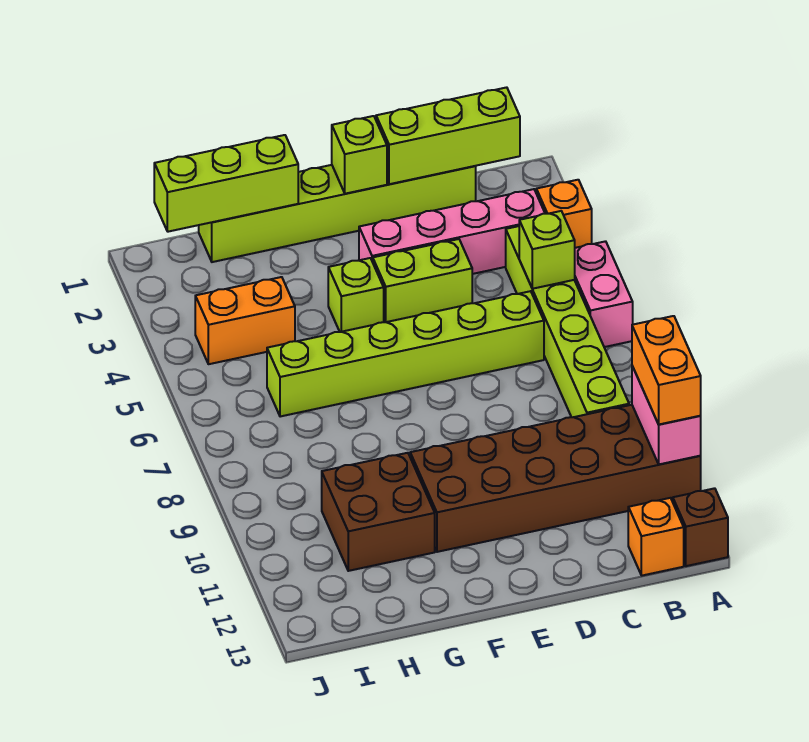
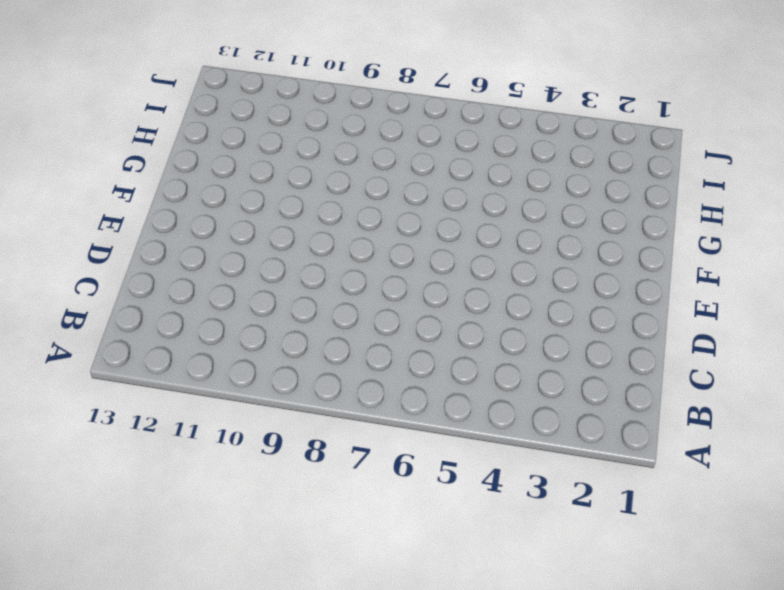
none -> orange 1x1 brick [536,180,592,248]
none -> pink 1x2 brick [575,241,633,347]
none -> brown 2x6 brick [410,405,701,552]

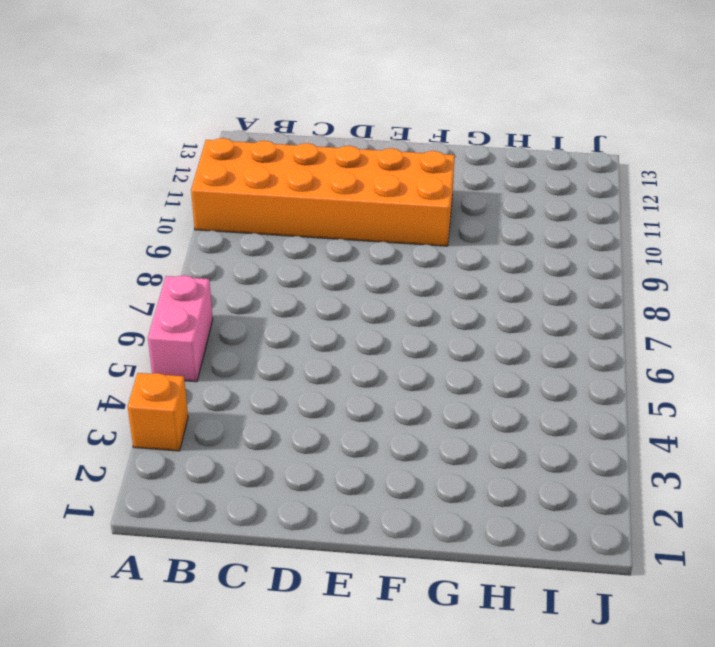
orange 2x6 brick [191,138,455,246] -> brown 2x6 brick [410,405,701,552]
none -> brown 1x1 brick [672,488,728,566]
none -> pink 1x4 brick [359,189,545,274]
none -> lime 1x6 brick [506,226,629,417]

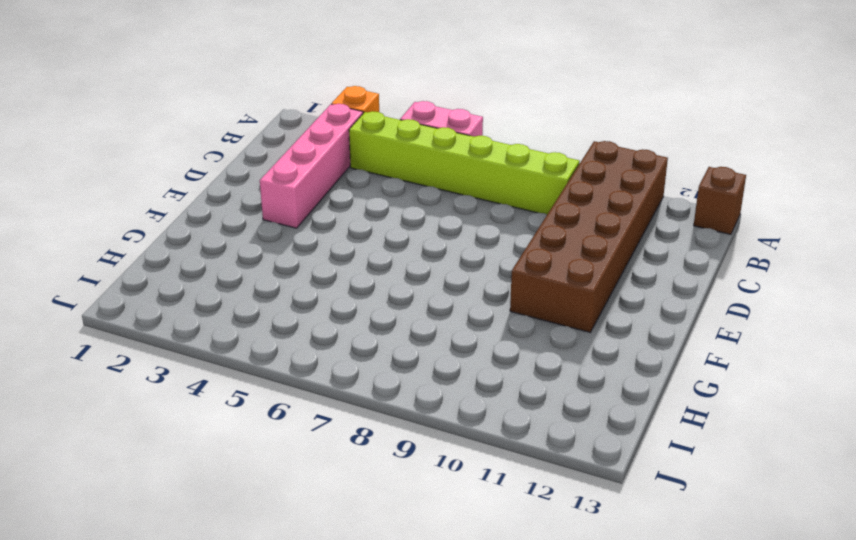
none -> orange 1x1 brick [628,498,684,576]
none -> lime 1x6 brick [199,165,476,262]
none -> lime 1x6 brick [267,291,544,417]

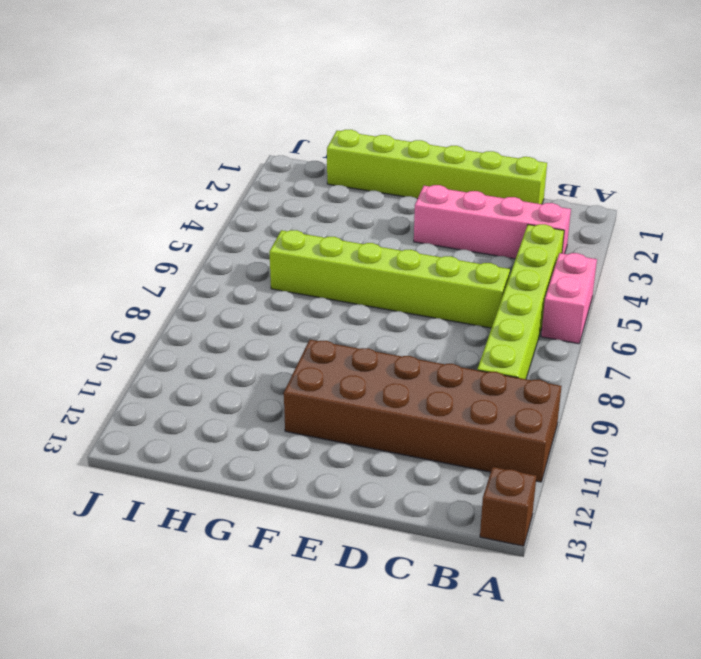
none -> orange 1x1 brick [536,180,592,248]
none -> orange 1x1 brick [628,498,684,576]
none -> lime 1x2 brick [373,239,472,322]

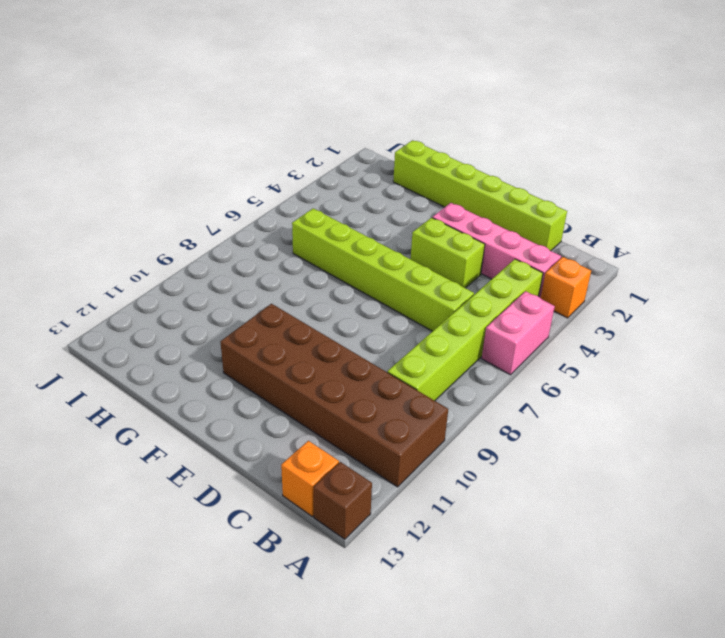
none -> lime 1x1 brick [328,258,384,332]
none -> brown 2x2 brick [322,453,435,571]
none -> orange 1x2 brick [195,277,295,364]

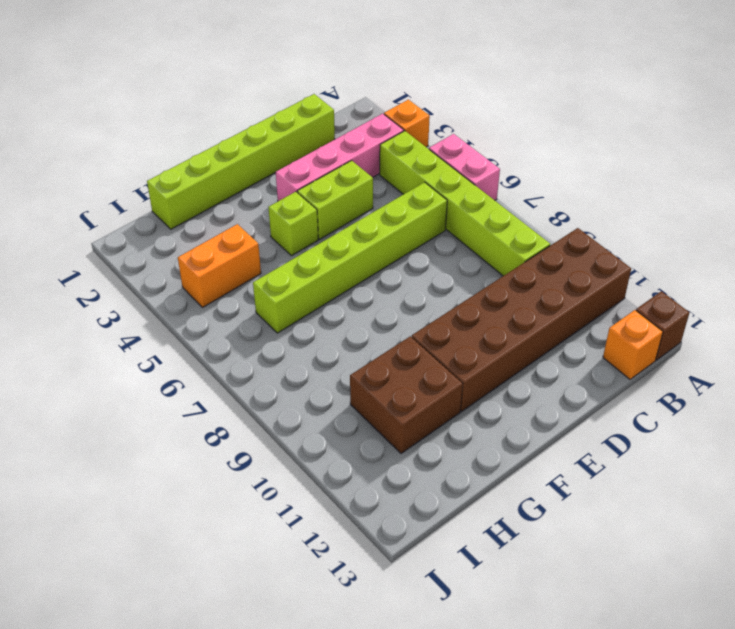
none -> pink 1x2 brick [632,366,701,464]
none -> lime 1x3 brick [376,87,520,184]
none -> lime 1x1 brick [519,211,575,289]

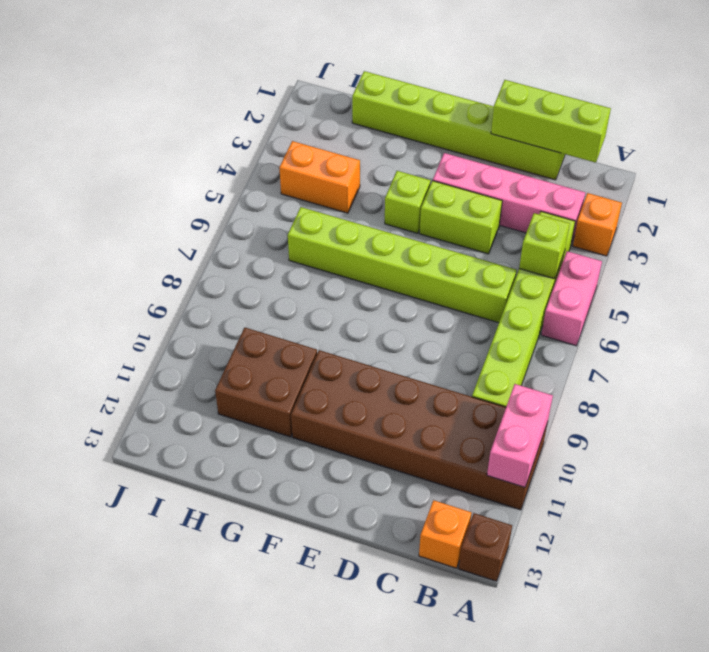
none -> lime 1x1 brick [332,116,387,194]
none -> lime 1x3 brick [154,135,298,232]
none -> orange 1x2 brick [632,316,701,424]

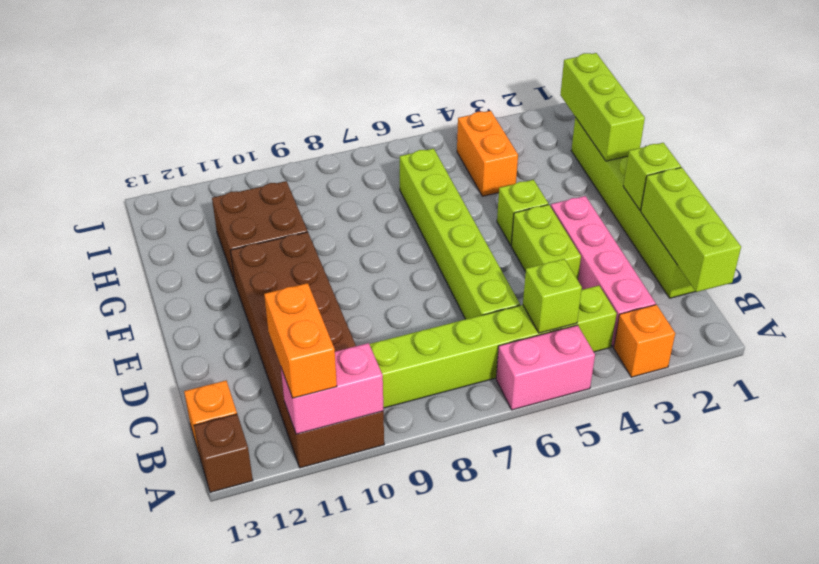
orange 1x2 brick [264,283,337,398] -> orange 1x2 brick turned to [632,316,701,424]

